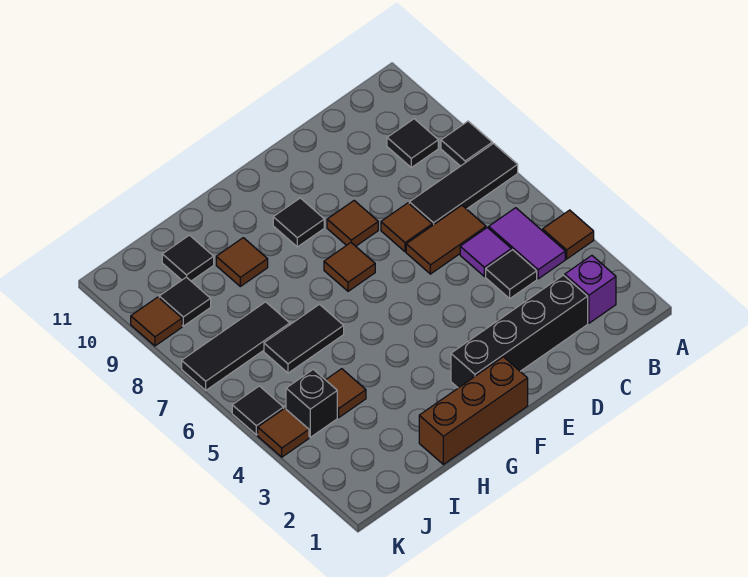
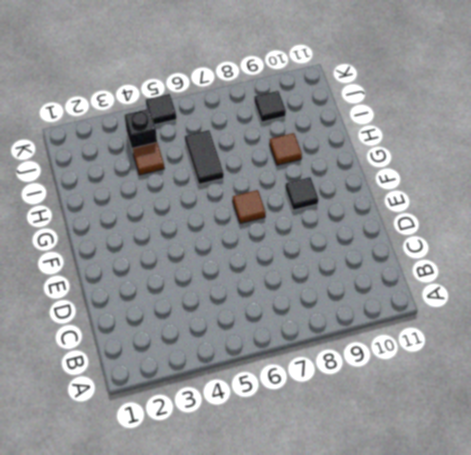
none -> brown 1x1 tile [543,210,594,259]
none -> black 1x3 tile [409,143,518,225]
none -> black 1x1 tile [441,121,492,166]

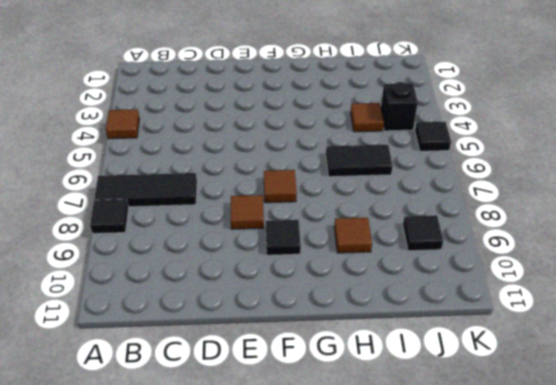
none -> purple 1x1 brick [565,256,616,323]
none -> purple 1x2 tile [489,208,565,279]
none -> black 1x1 tile [387,119,438,168]

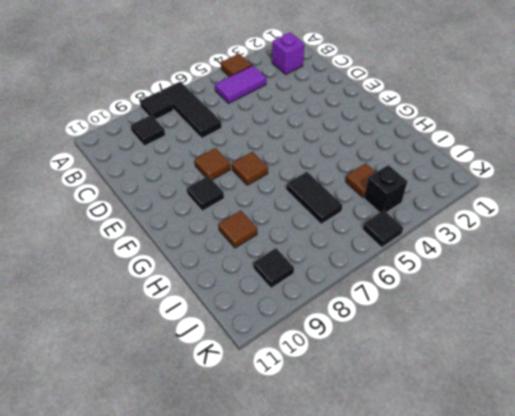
none -> black 1x4 brick [451,275,588,388]
none -> black 1x1 tile [486,250,537,298]
none -> purple 1x1 tile [460,228,511,276]

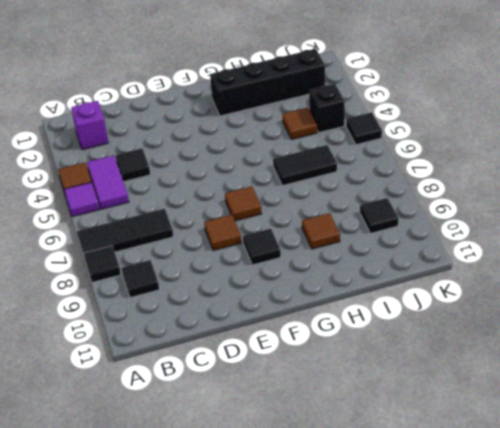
purple 1x1 tile [64,182,100,217] -> purple 1x1 tile moved to [460,228,511,276]
black 1x4 brick [210,49,325,116] -> black 1x4 brick moved to [451,275,588,388]
none -> brown 1x2 tile [406,205,486,274]
none -> brown 1x1 tile [381,203,432,252]
none -> brown 1x3 brick [419,357,528,464]

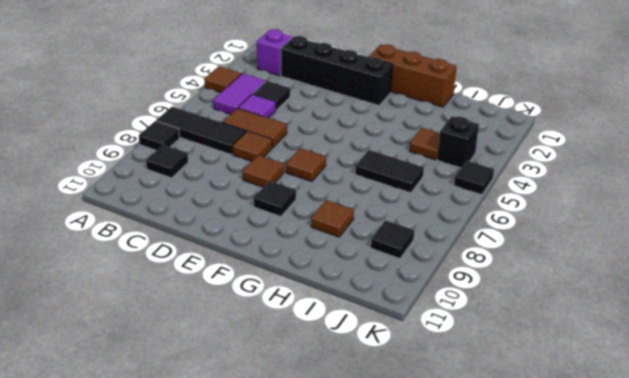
none -> black 1x3 tile [182,302,290,390]
none -> black 1x1 tile [162,235,214,281]
none -> brown 1x1 tile [258,408,309,457]

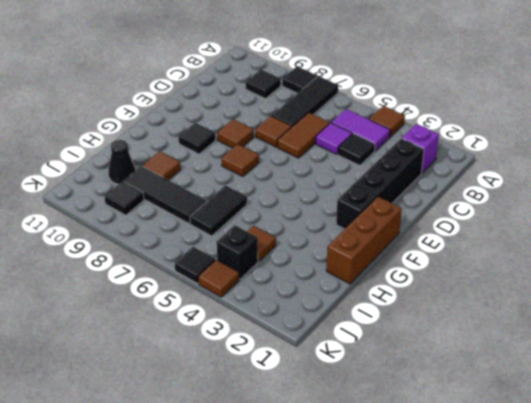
black 1x3 tile [124,166,206,224] -> black 1x3 tile turned to [182,302,290,390]
black 1x1 cone [109,140,135,184] -> black 1x1 tile [162,235,214,281]
none -> brown 1x1 tile [131,297,182,346]

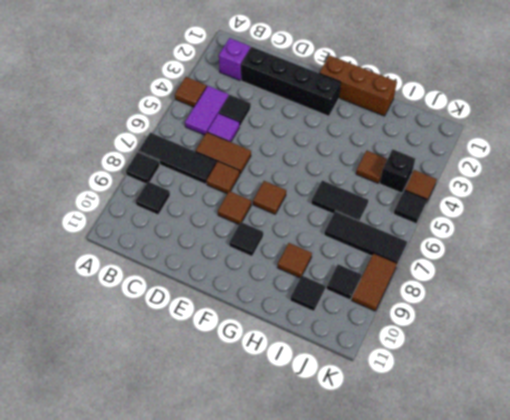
brown 1x2 tile [352,253,397,311] -> brown 1x1 tile [131,297,182,346]

